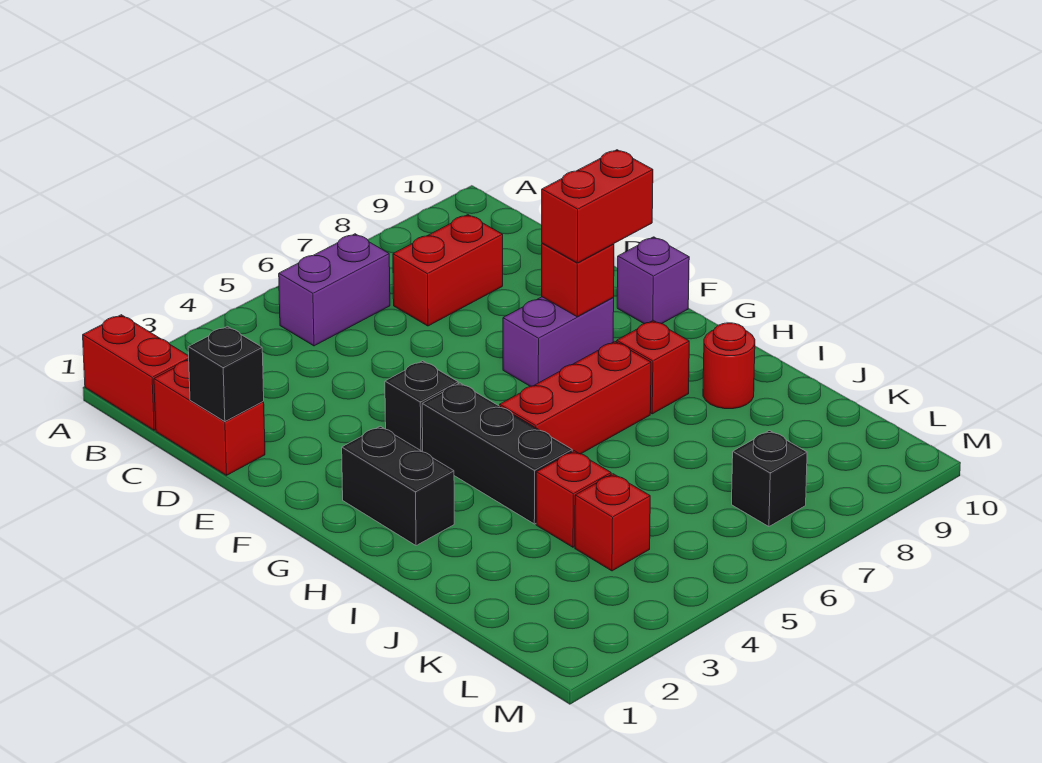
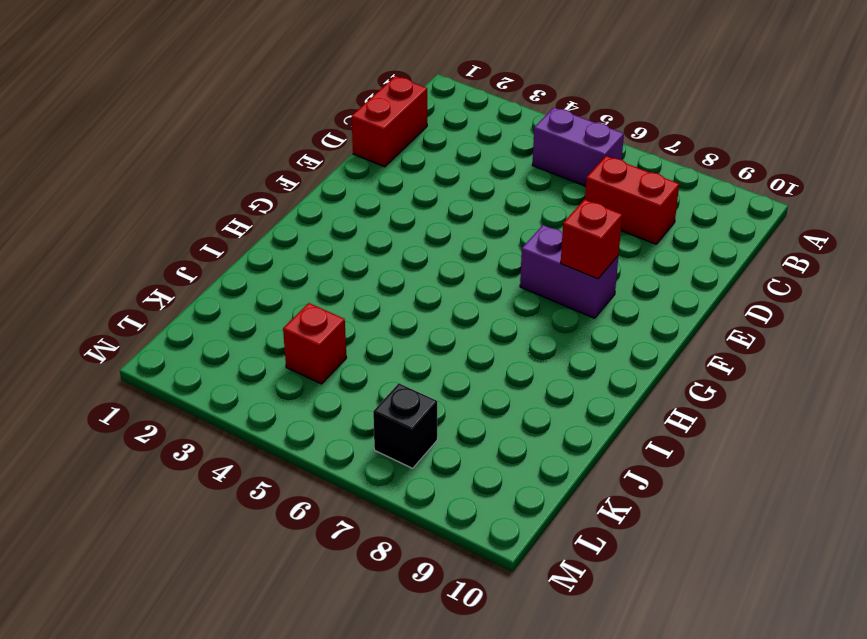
none -> red 1x2 brick [83,315,189,430]
none -> black 1x1 brick [385,361,458,452]
none -> purple 1x1 brick [617,237,689,324]

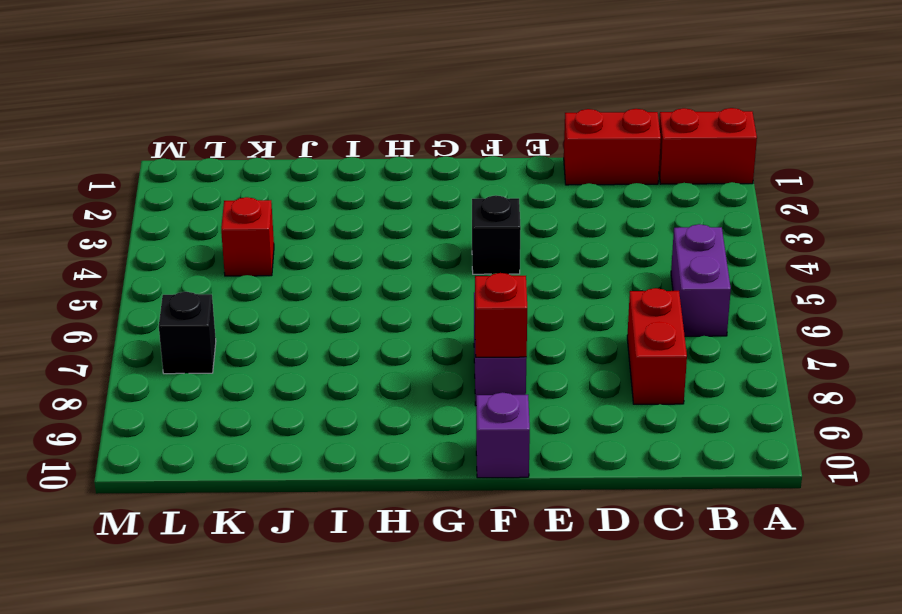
none -> black 1x2 brick [342,426,454,546]
none -> black 1x3 brick [422,383,572,524]
none -> red 1x3 brick [500,341,651,454]

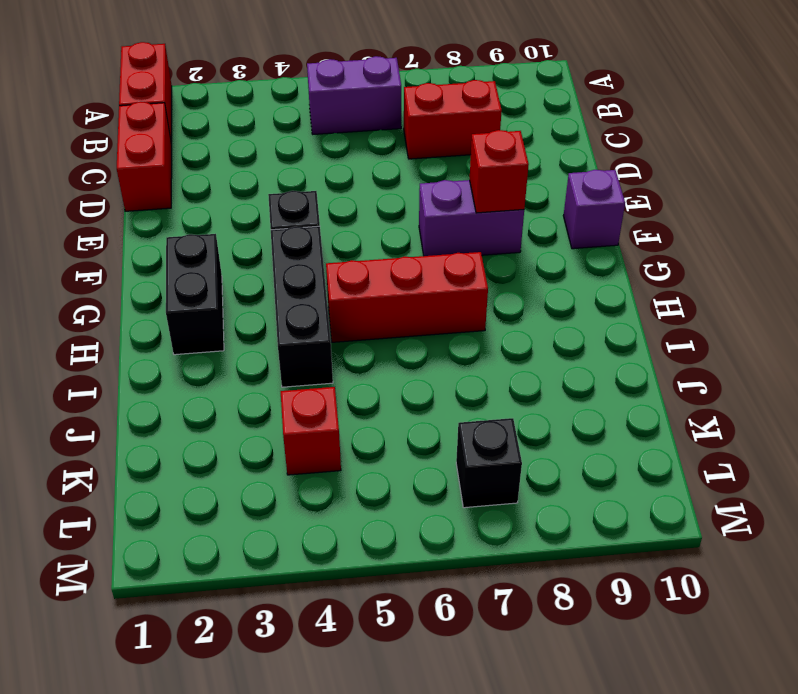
none -> red 1x1 brick [617,320,689,414]
none -> red 1x1 round brick [703,323,755,409]
none -> red 1x1 brick [536,451,611,547]

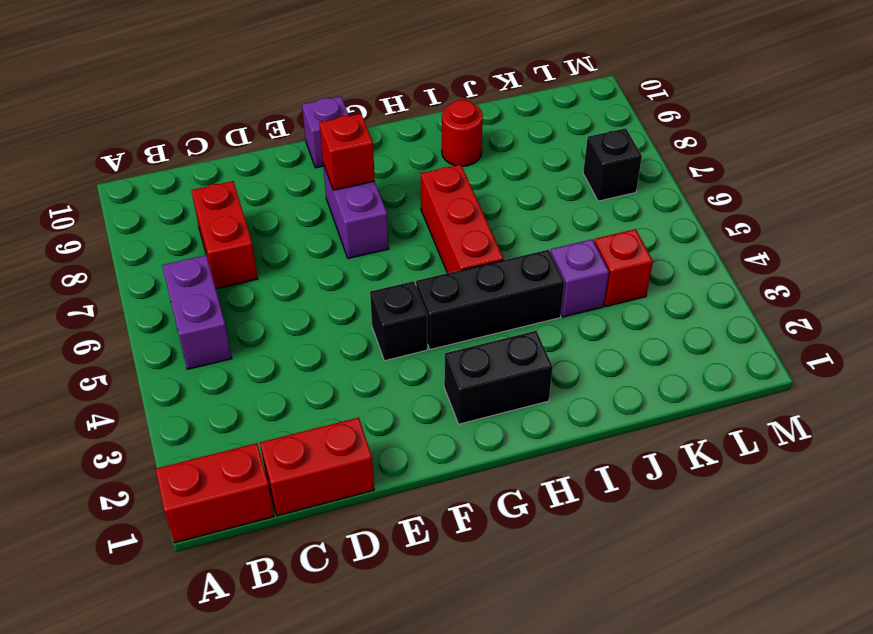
purple 1x1 brick [551,239,609,317] -> red 1x1 brick [536,451,611,547]
none -> red 1x1 brick [617,320,689,414]
none -> black 1x1 brick [188,326,264,422]
none -> red 1x2 brick [542,150,653,263]

